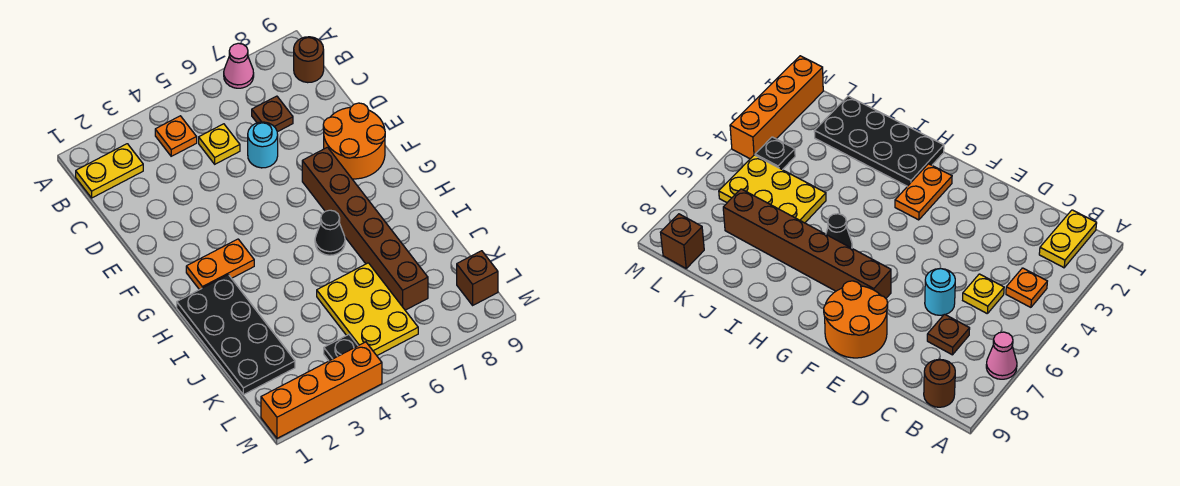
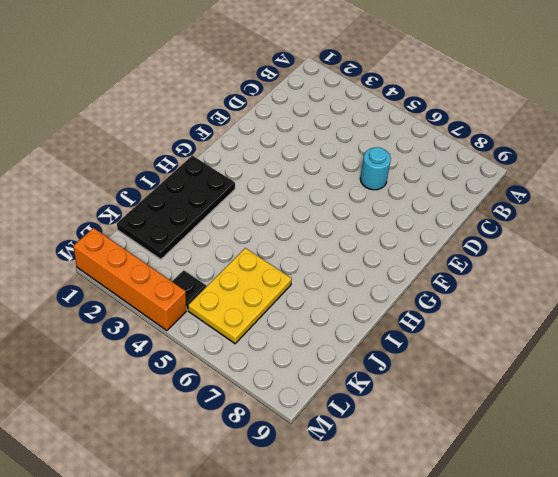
none -> pink 1x1 cone [224,43,254,88]
none -> yellow 1x2 plate [76,144,143,198]
none -> orange 1x1 plate [155,116,197,156]

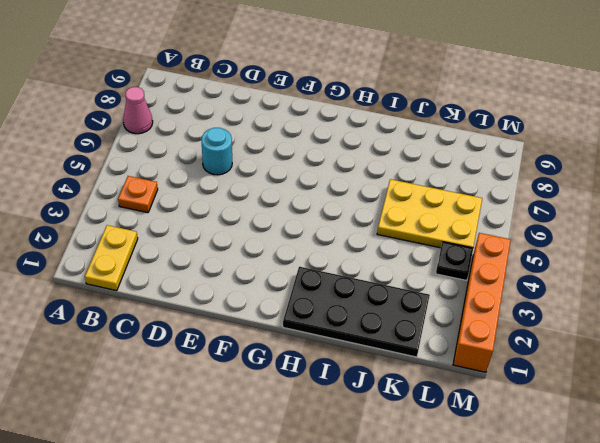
none -> brown 1x1 round brick [294,37,324,83]
none -> yellow 1x1 plate [199,124,240,164]
none -> brown 1x1 plate [252,96,293,132]

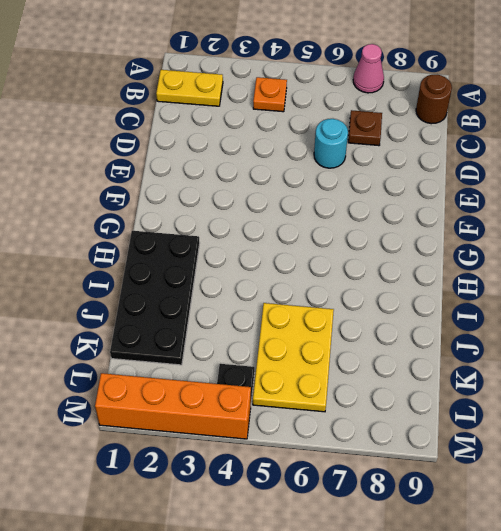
none -> yellow 1x1 plate [199,124,240,164]
none -> orange 2x2 round brick [323,103,385,179]
none -> brown 1x6 brick [302,147,428,310]

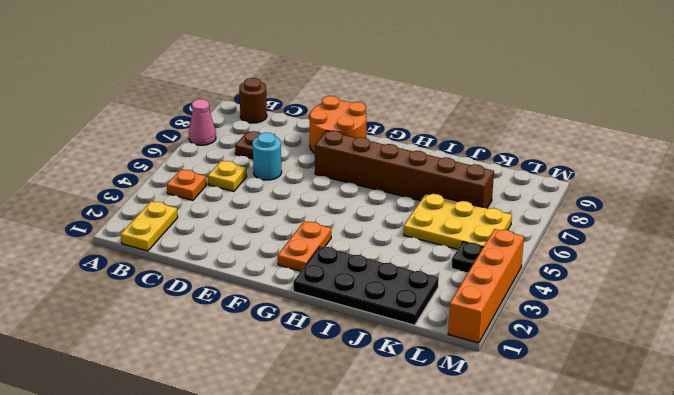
none -> black 1x1 cone [315,210,345,255]
none -> brown 1x1 brick [457,251,498,305]

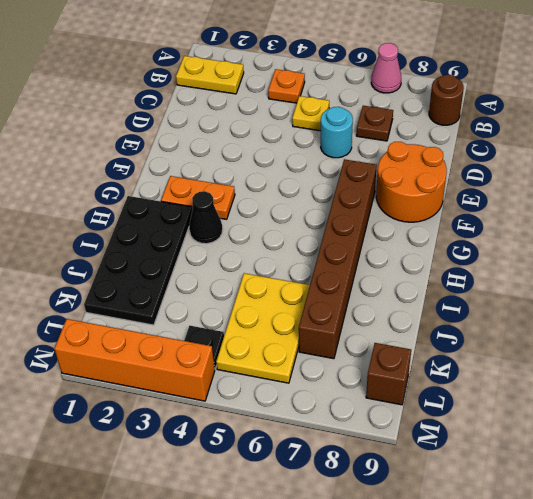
black 1x1 cone [189,191,223,244] -> black 1x1 cone moved to [315,210,345,255]

